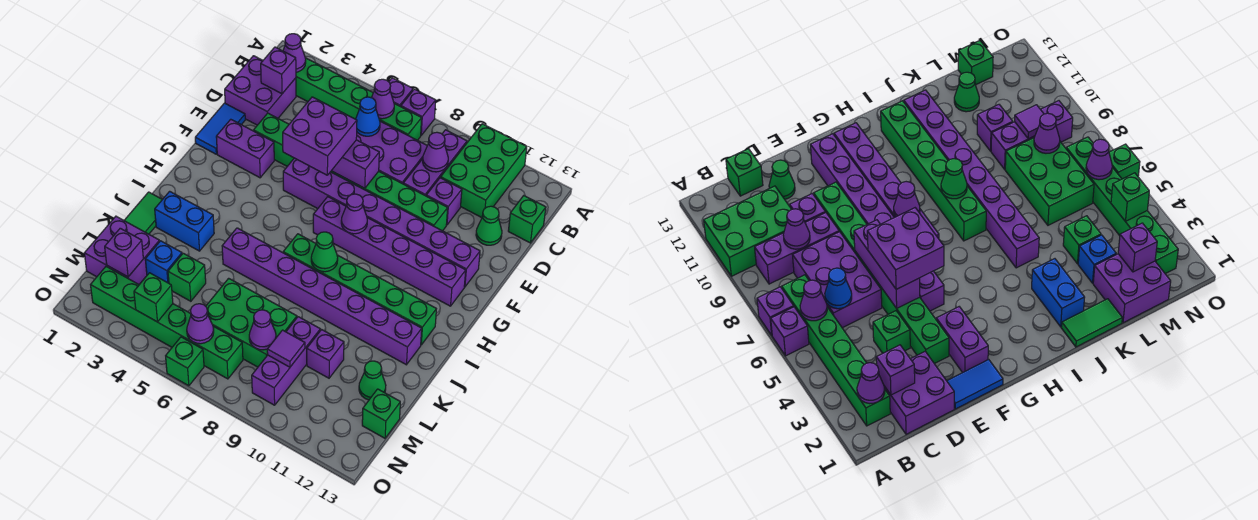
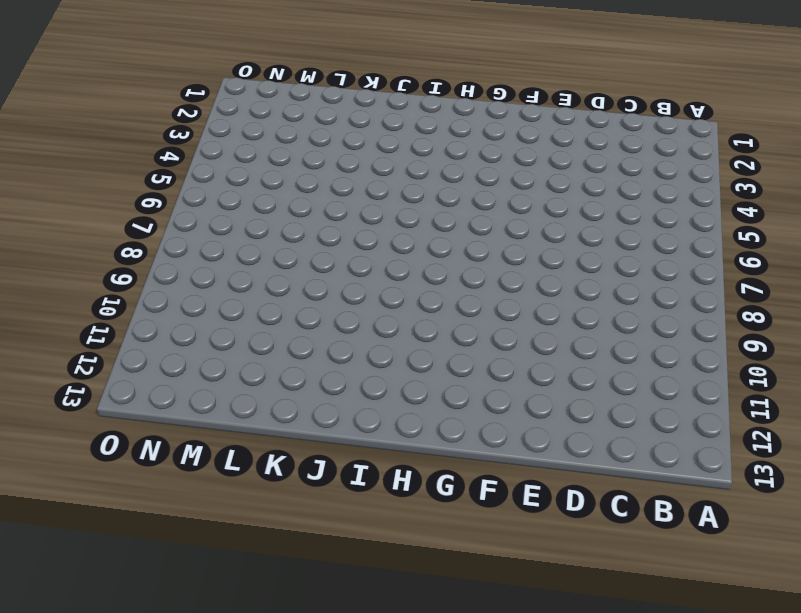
none -> purple 1x1 brick [389,78,413,107]
none -> purple 1x1 brick [401,89,436,135]
none -> green 2x3 brick [441,124,527,218]
none -> green 1x6 brick [296,58,422,140]

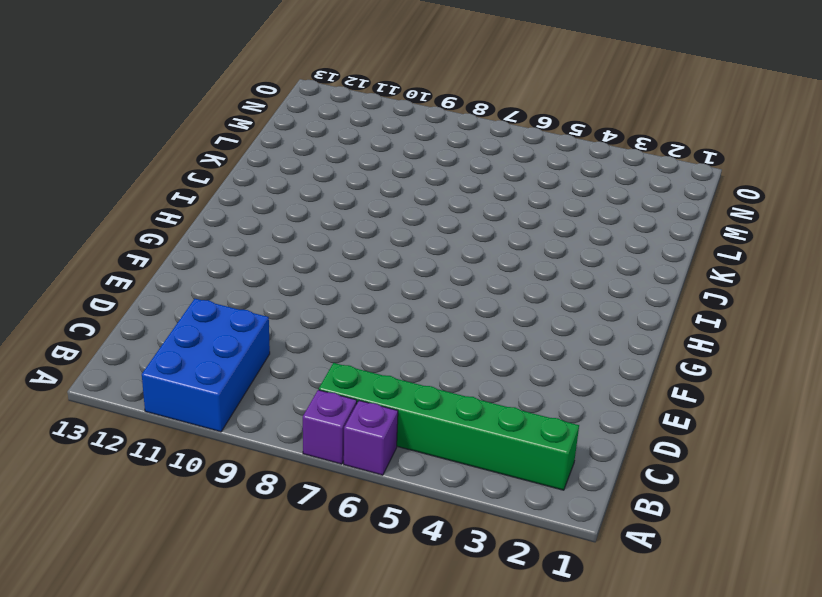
blue 2x3 brick [142,299,270,432] -> green 2x3 brick [441,124,527,218]
none -> purple 1x3 brick [403,130,467,196]
none -> purple 2x2 brick [225,56,296,125]
none -> purple 2x3 brick [356,121,427,184]
none -> green 1x1 brick [508,196,546,243]

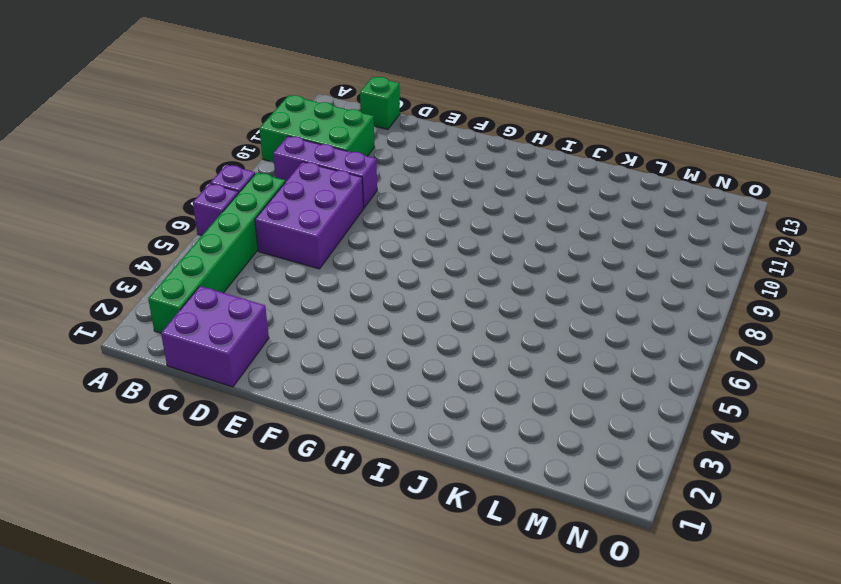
none -> green 1x1 brick [873,311,910,353]
none -> purple 1x1 brick [426,178,462,225]
none -> green 1x1 cone [476,206,502,245]
none -> blue 1x2 tile [195,103,245,154]

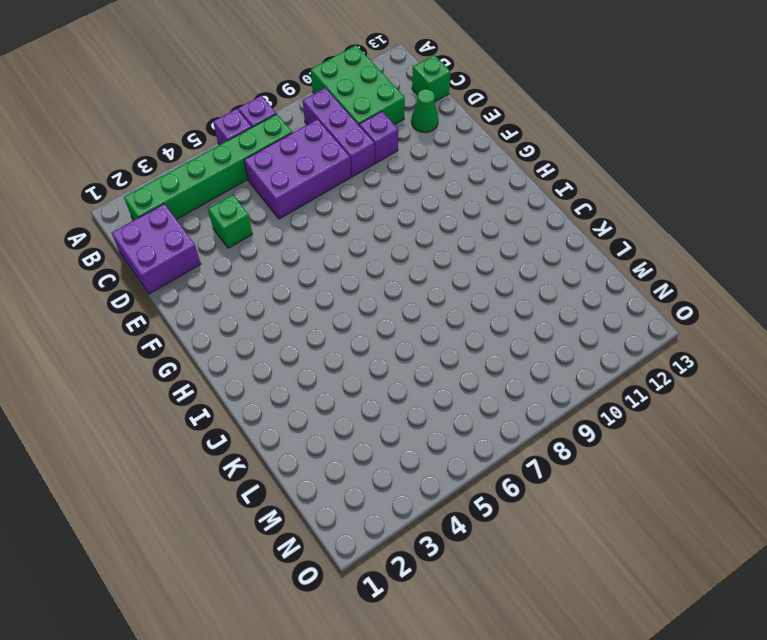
none -> blue 1x2 tile [195,103,245,154]
none -> green 1x8 brick [254,113,448,231]
none -> purple 1x2 brick [216,119,274,178]
none -> purple 1x8 brick [283,158,480,287]

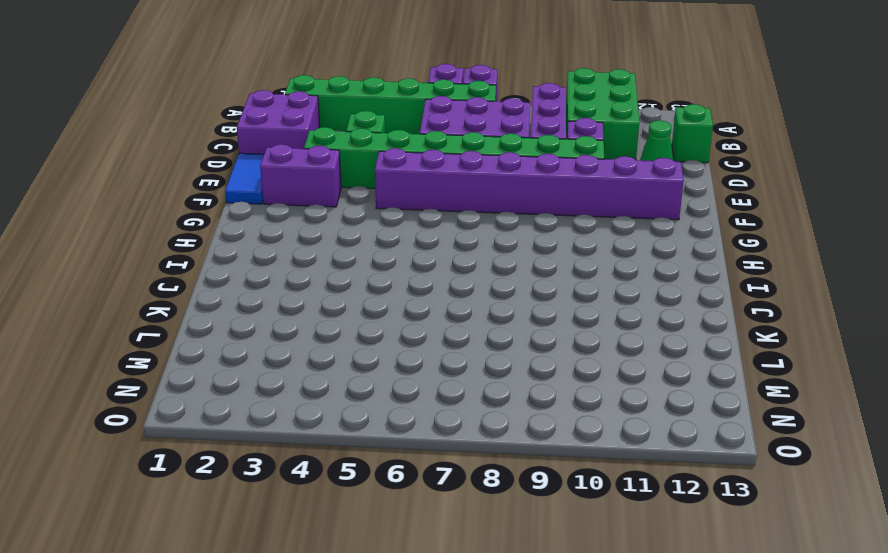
none -> purple 1x6 brick [313,197,466,306]
none -> green 1x6 brick [283,234,436,345]
none -> green 1x2 tile [124,192,162,234]
none -> blue 1x2 brick [155,191,214,251]

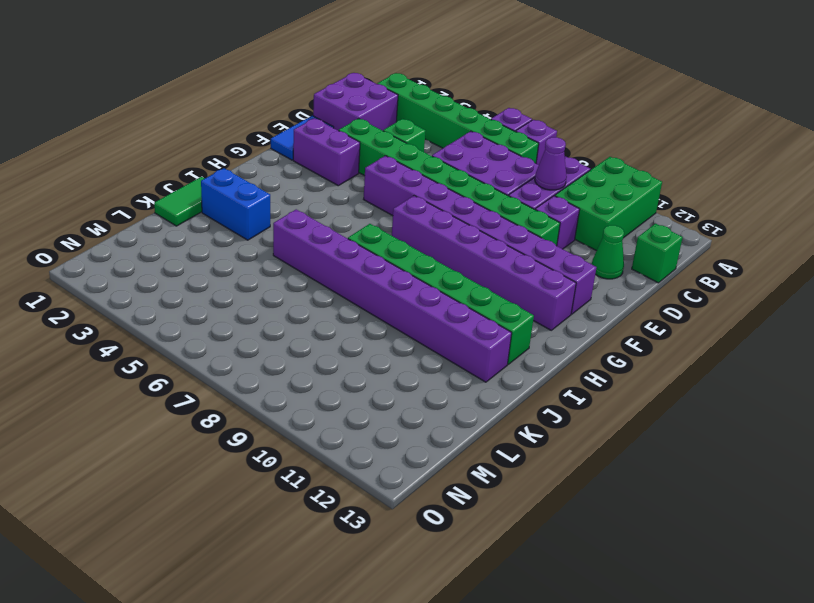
none -> purple 2x2 brick [84,216,160,284]
none -> blue 1x1 brick [145,241,182,283]
none -> green 1x1 brick [168,253,206,301]
none -> green 2x3 brick [206,278,297,367]

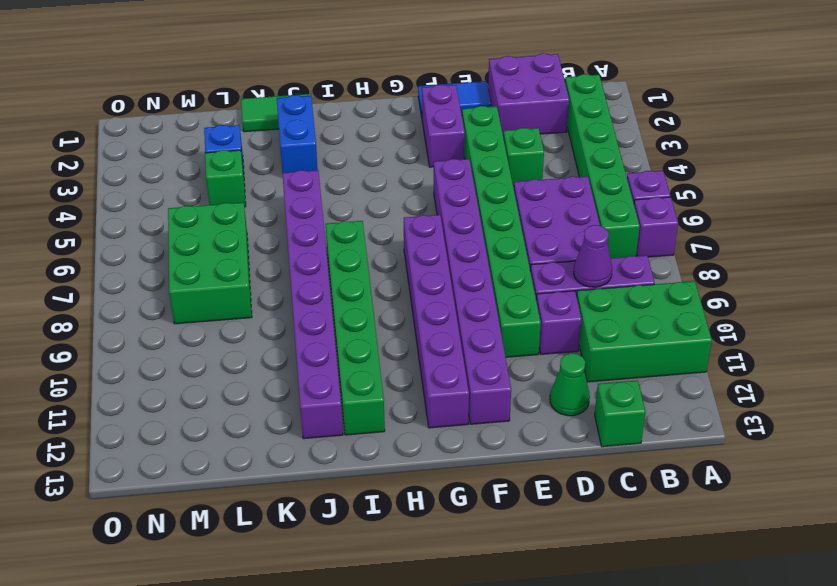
none -> purple 2x2 brick [84,216,160,284]
none -> purple 1x3 brick [252,317,320,405]
none -> purple 1x1 brick [307,330,344,378]
none -> green 1x1 cone [359,361,386,400]

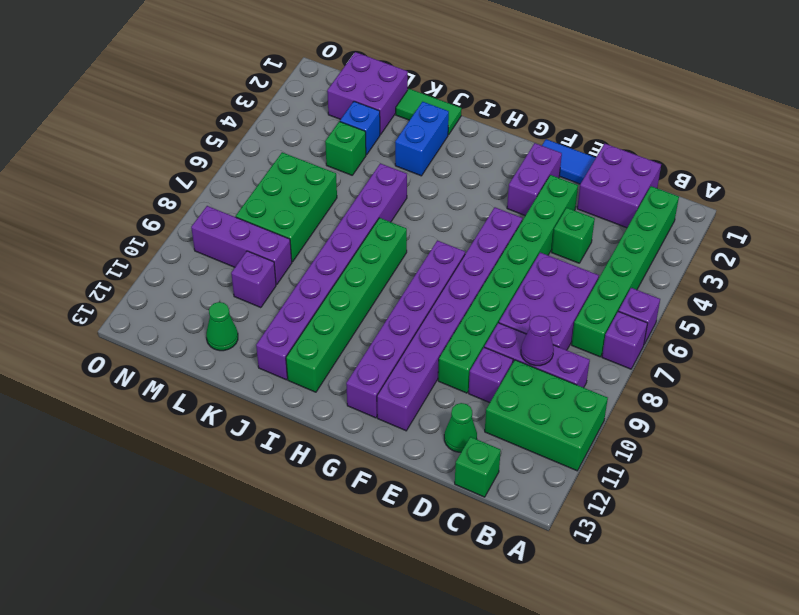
none -> green 1x1 brick [362,389,400,438]
none -> green 1x6 brick [91,267,243,379]
none -> green 1x1 brick [166,337,204,386]
none -> purple 1x1 cone [283,34,306,72]

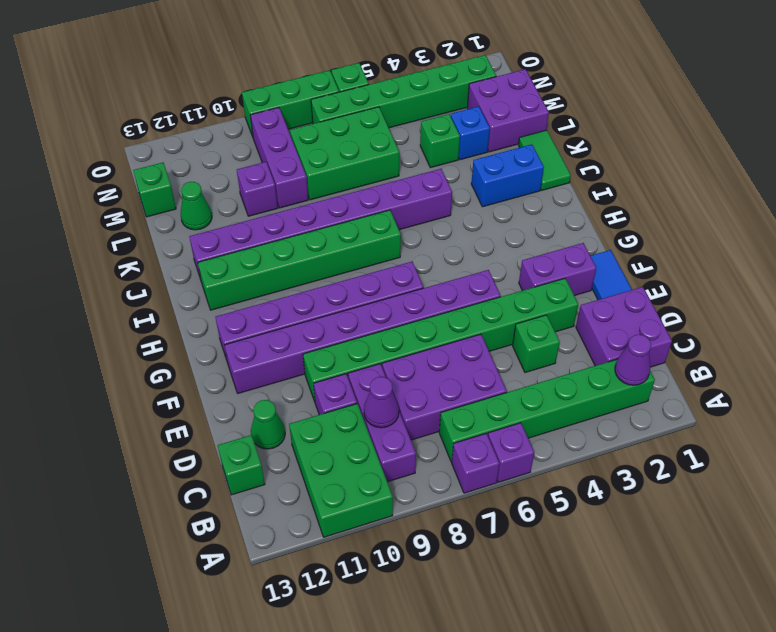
green 1x3 brick [242,70,339,136] -> none
none -> purple 1x1 cone [372,79,394,119]
none -> purple 1x1 brick [261,47,296,94]
none -> blue 1x1 cone [356,97,380,136]
none -> purple 1x3 brick [332,140,379,188]

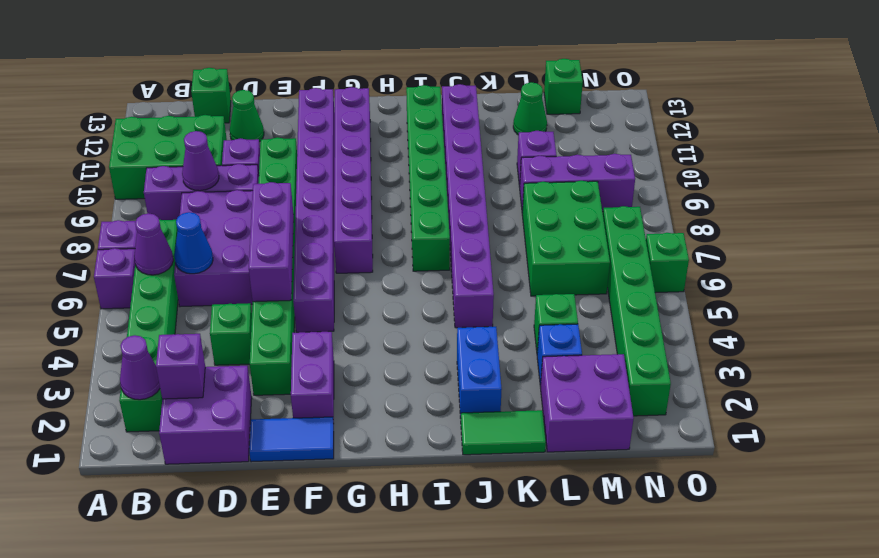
none -> purple 1x1 cone [341,194,367,234]
none -> green 1x1 cone [311,232,338,272]
none -> purple 1x1 brick [105,228,143,277]
none -> purple 1x1 cone [249,310,276,350]

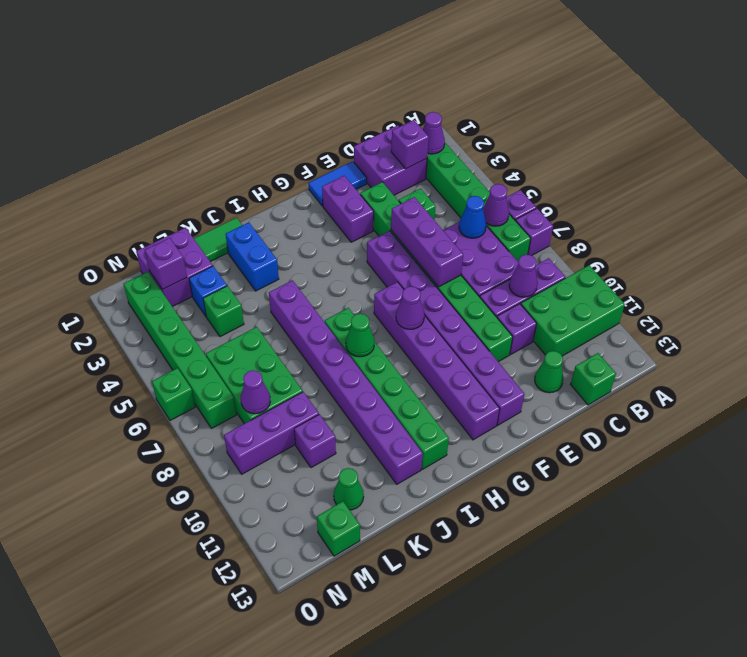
none -> purple 1x1 tile [267,330,305,367]
none -> green 1x1 brick [134,273,173,322]
none -> purple 1x1 cone [187,304,214,344]
none -> purple 2x2 brick [283,97,357,175]

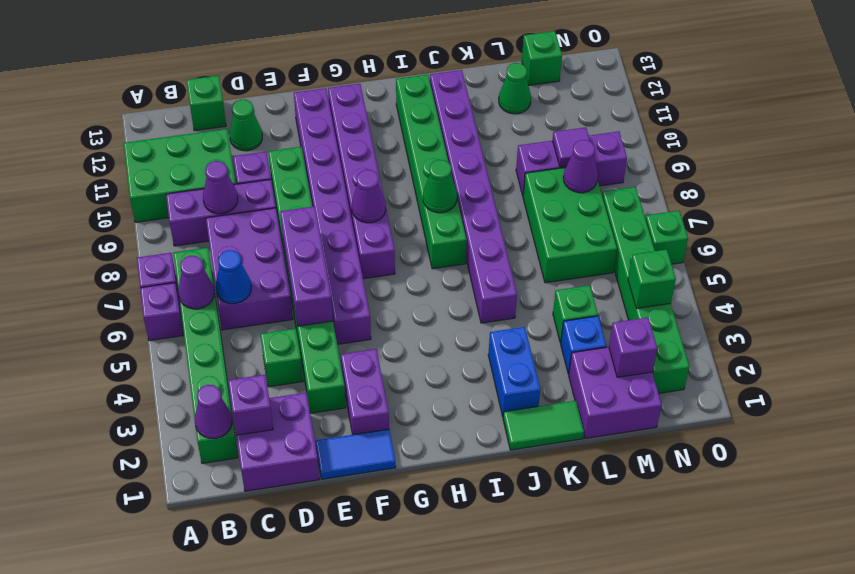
none -> purple 1x1 brick [307,330,344,378]
none -> purple 1x1 cone [187,304,214,344]
none -> purple 2x2 brick [283,97,357,175]

